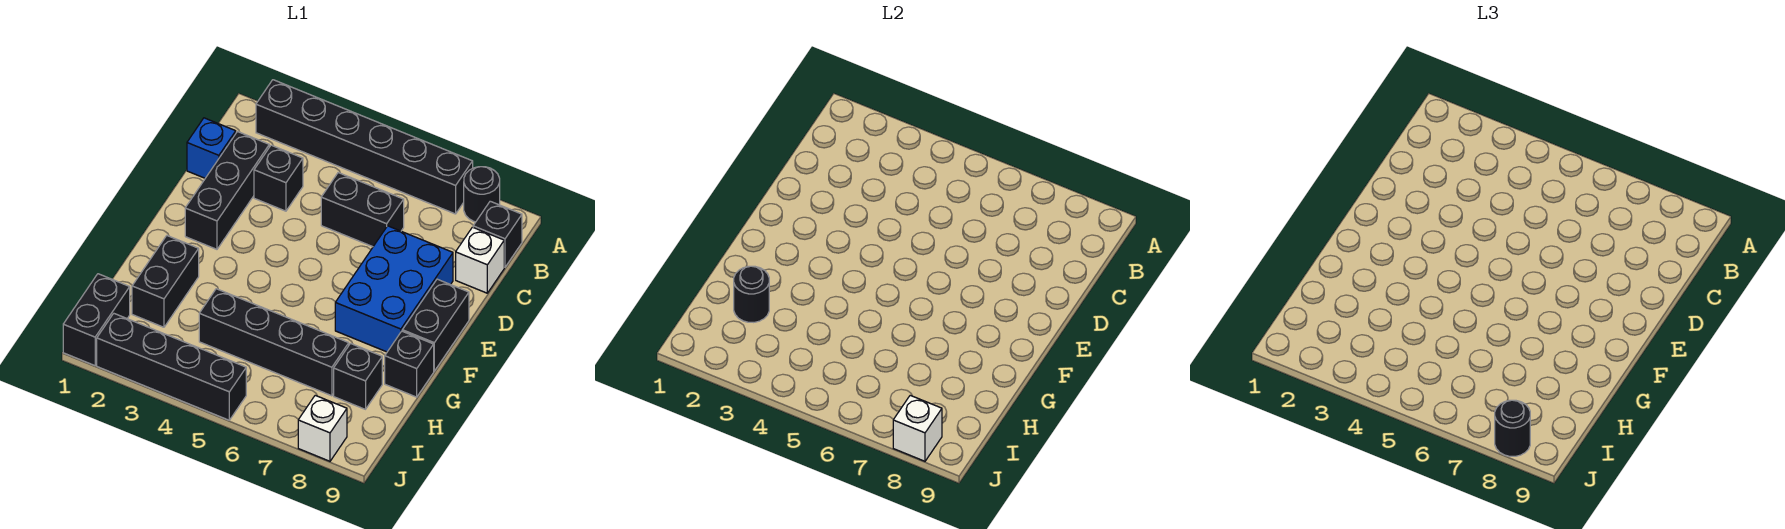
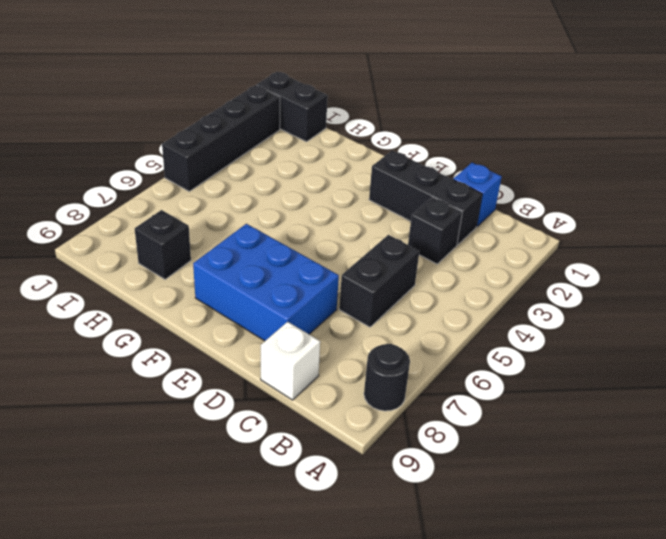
none -> black 1x6 brick [256,80,473,214]
none -> black 1x1 brick [473,201,522,267]
none -> black 1x2 brick [402,279,469,371]

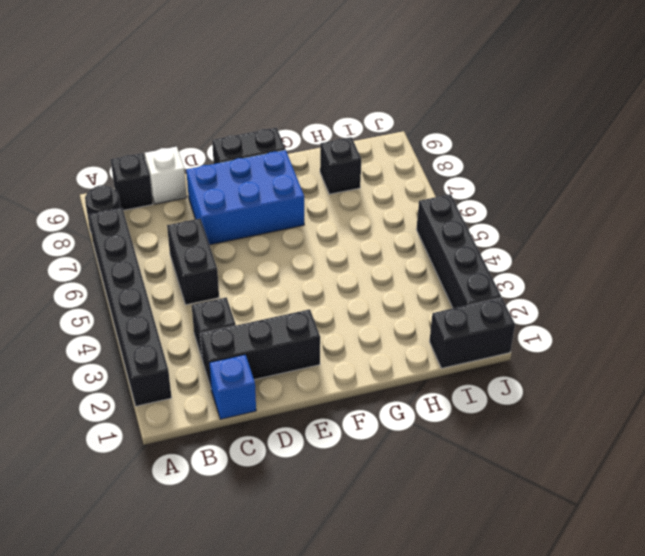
none -> black 1x2 brick [132,236,199,327]
none -> black 1x1 brick [385,331,434,397]
none -> black 1x4 brick [199,289,349,396]

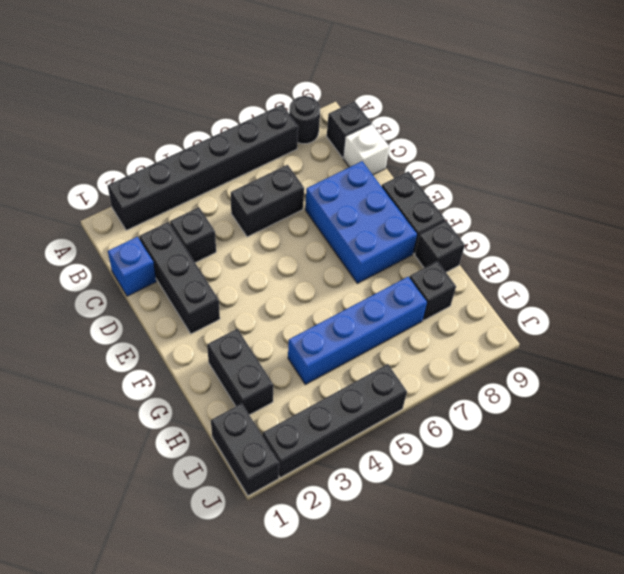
blue 1x4 brick [288,277,427,384] -> black 1x4 brick [199,289,349,396]
none -> white 1x1 brick [298,395,347,461]
none -> black 1x1 round brick [734,266,769,322]
none -> white 1x1 brick [893,395,942,461]

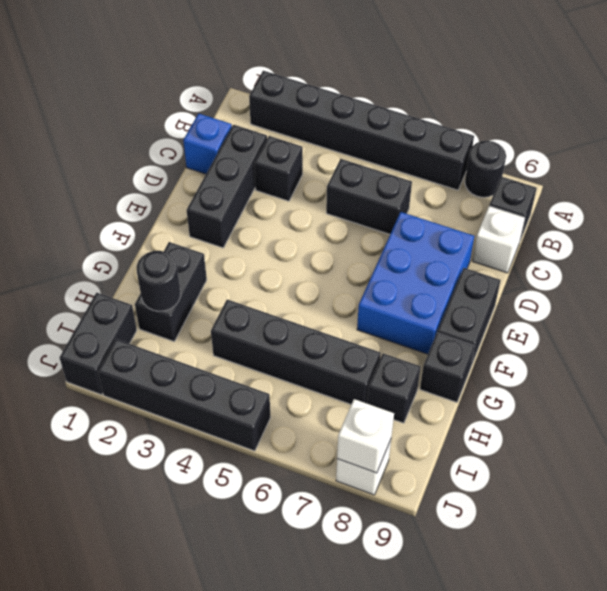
none -> black 1x1 round brick [1495,400,1530,456]

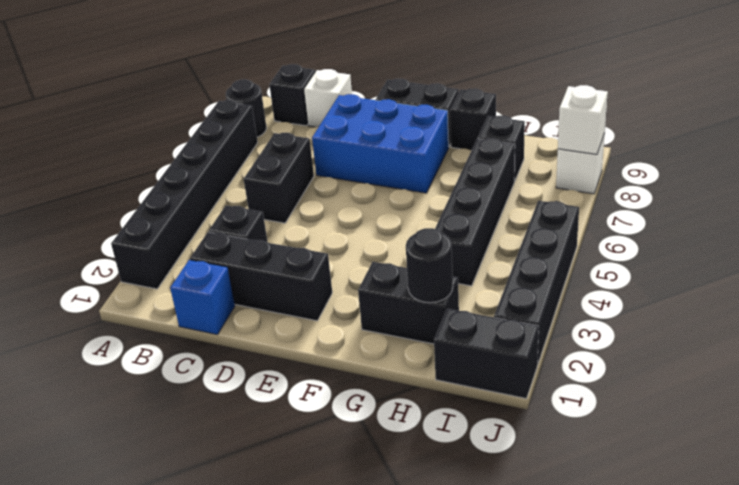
none -> black 1x1 round brick [1495,400,1530,456]

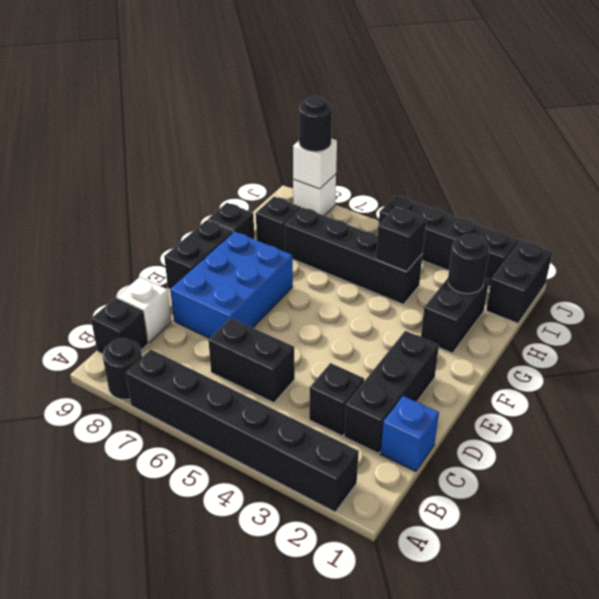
black 1x1 brick [376,207,426,272] -> none

